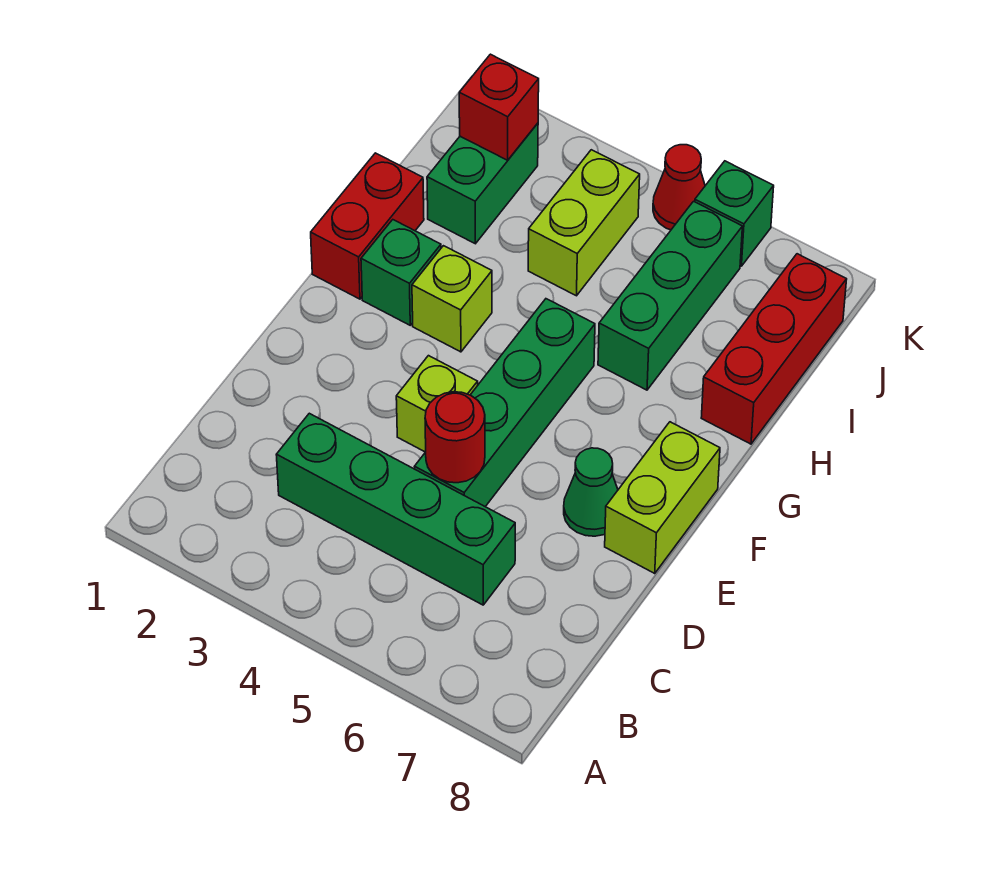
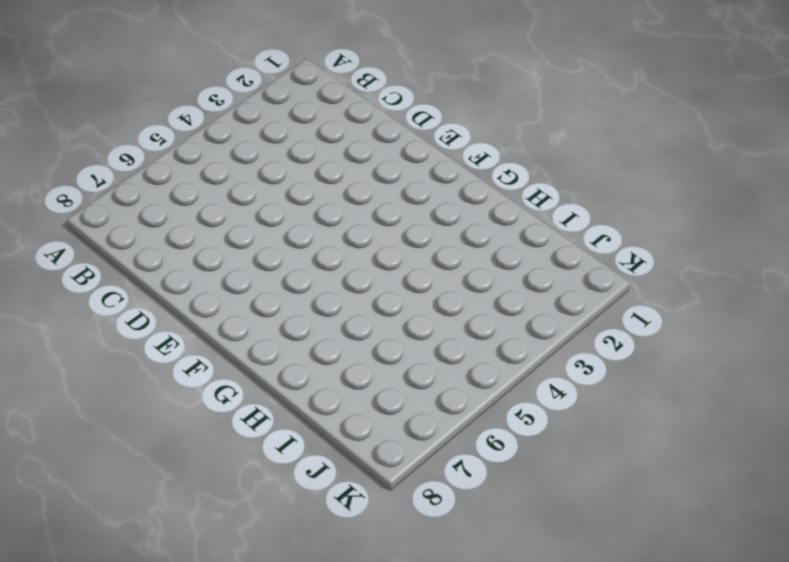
none -> green 1x4 brick [276,413,515,605]
none -> green 1x4 brick [415,299,595,507]
none -> lime 1x1 brick [396,356,478,452]

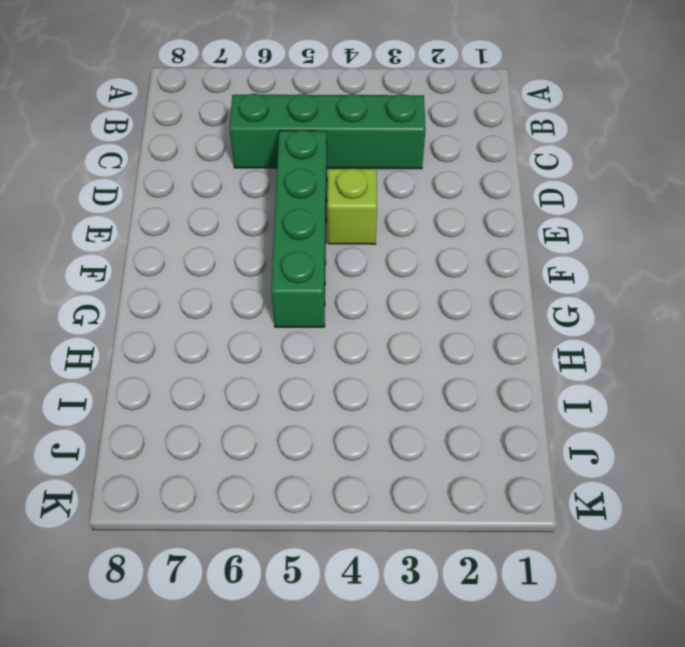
none -> green 1x1 cone [564,448,618,536]
none -> lime 1x2 brick [605,422,720,573]
none -> red 1x2 brick [311,153,424,299]

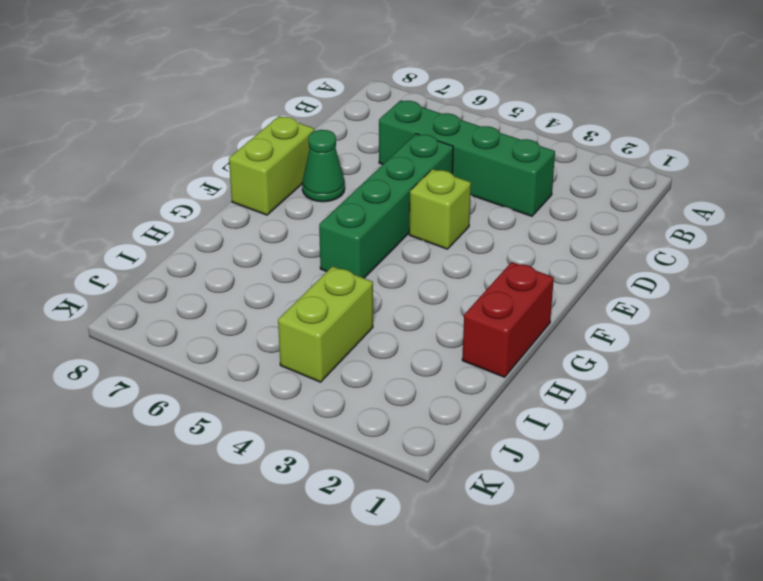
none -> green 1x1 brick [361,220,441,325]
none -> lime 1x1 brick [412,246,492,352]
none -> green 1x3 brick [598,201,742,390]

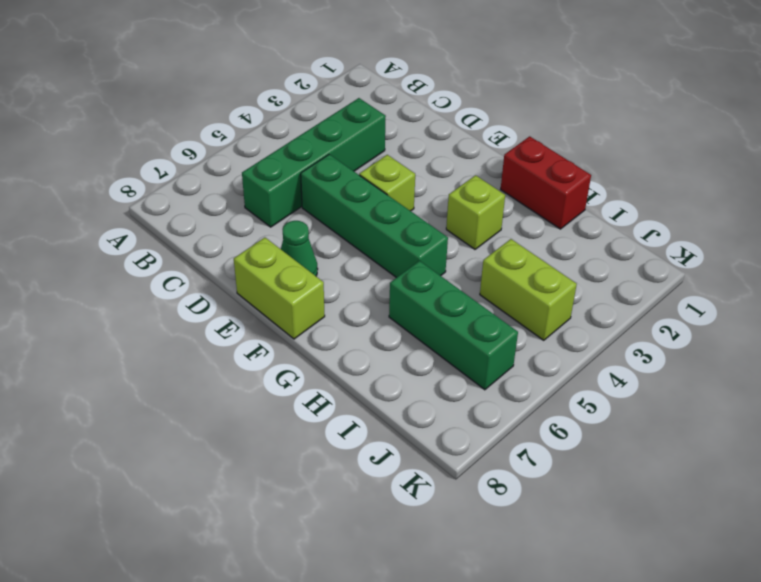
none -> green 1x1 brick [361,220,441,325]
none -> red 1x3 brick [701,254,847,444]
none -> green 1x2 brick [427,123,538,244]

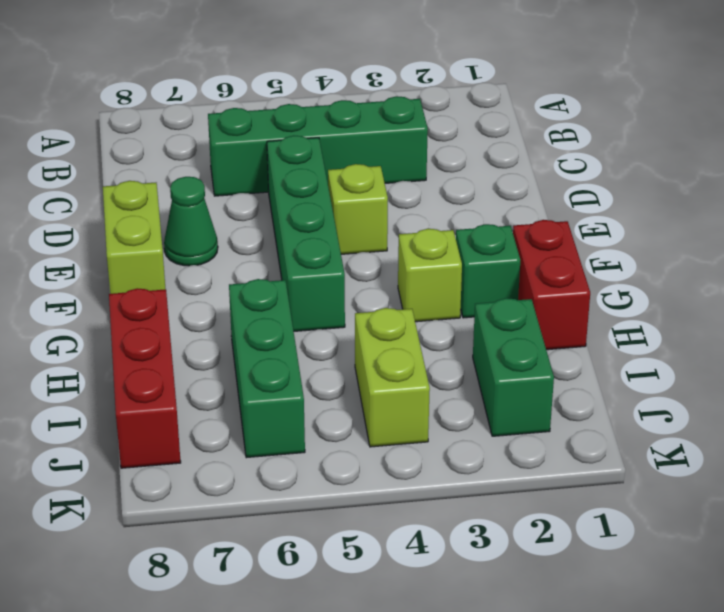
none -> red 1x1 cone [653,145,705,230]
none -> green 1x1 brick [695,161,774,266]
none -> red 1x1 round brick [425,392,485,483]

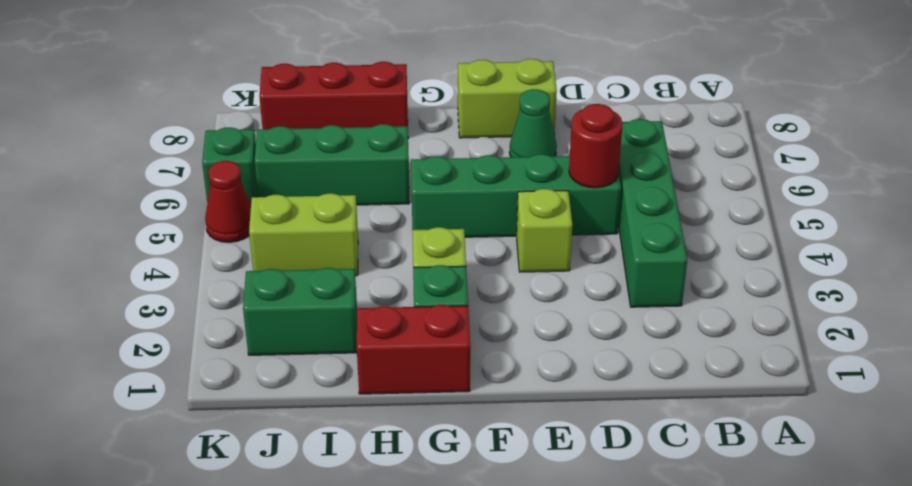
none -> red 1x1 brick [459,54,539,160]

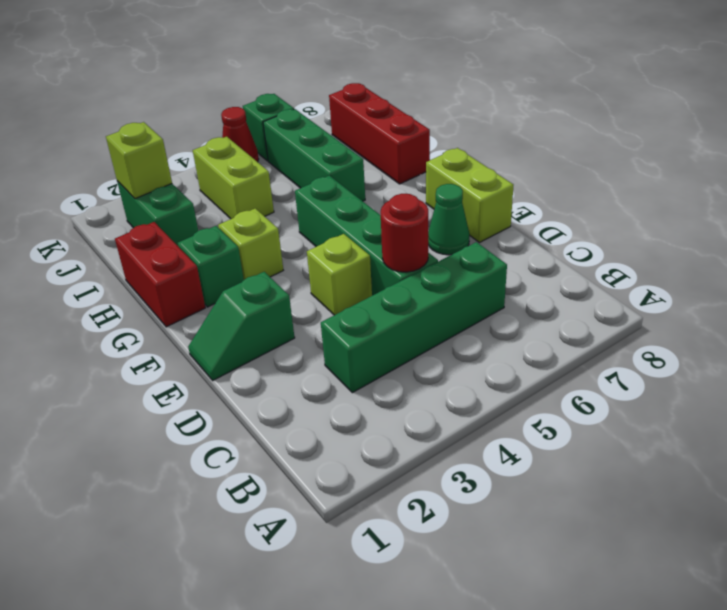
green 1x2 slope [188,272,295,380] -> none
lime 1x1 brick [106,122,172,199] -> red 1x1 brick [459,54,539,160]

